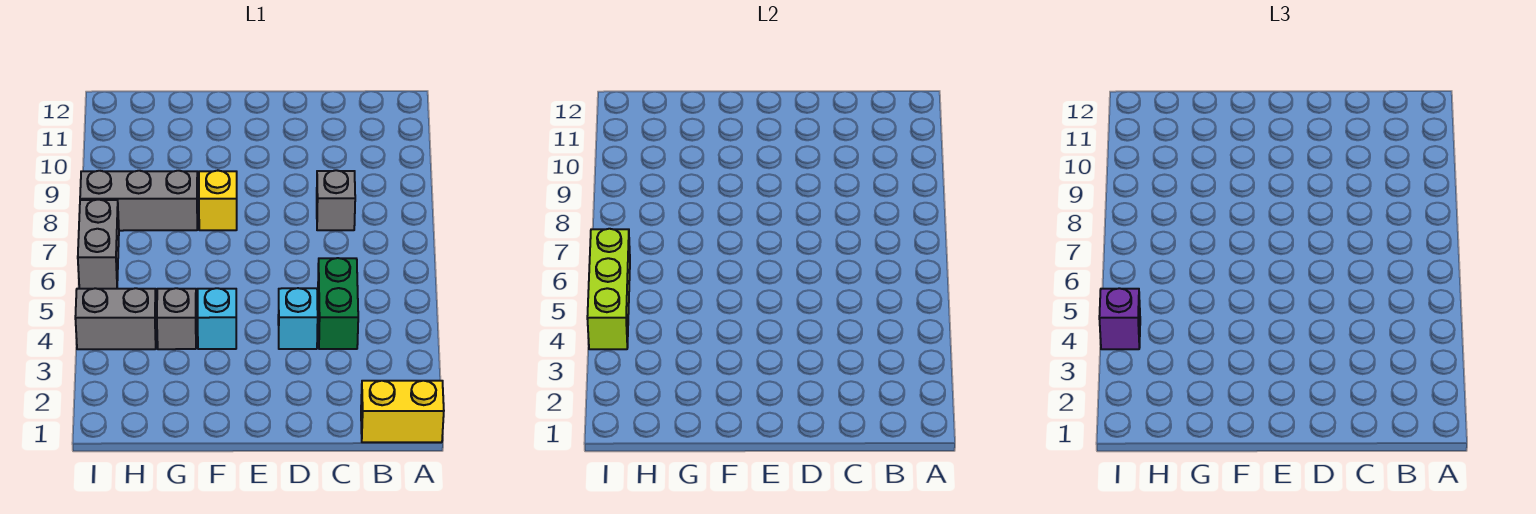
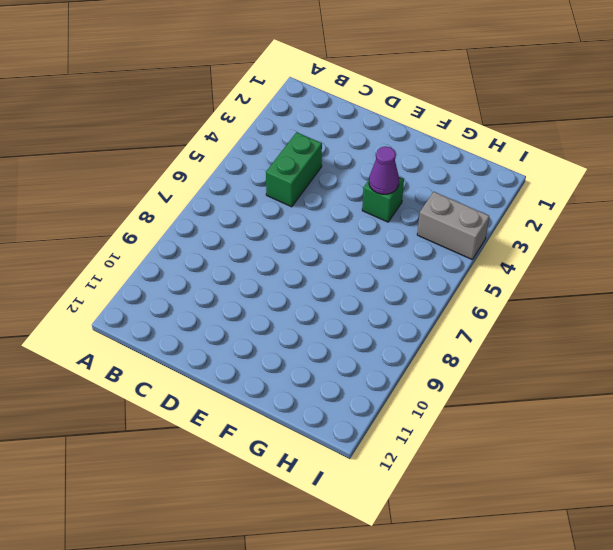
green 1x1 brick [362,177,404,222] -> cyan 1x1 brick [198,288,236,349]
purple 1x1 cone [369,146,399,194] -> none
none -> yellow 1x2 brick [361,381,444,442]
none -> grey 1x1 brick [317,170,355,230]
none -> cyan 1x1 brick [278,288,318,349]

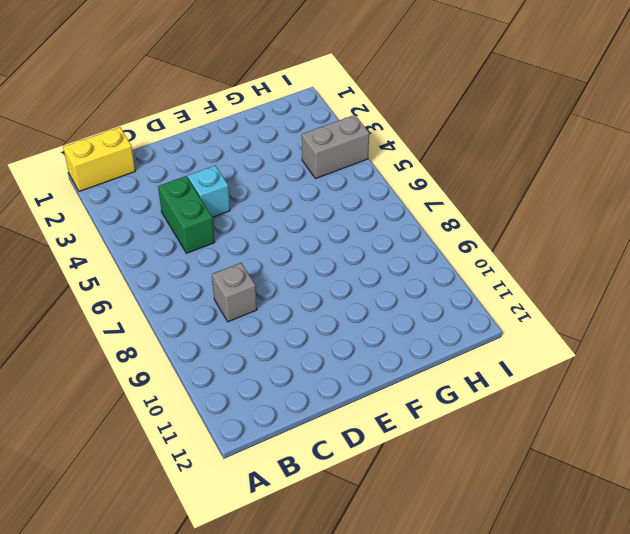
none -> cyan 1x1 brick [198,288,236,349]
none -> yellow 1x1 brick [199,171,237,230]
none -> grey 1x1 brick [157,288,196,349]

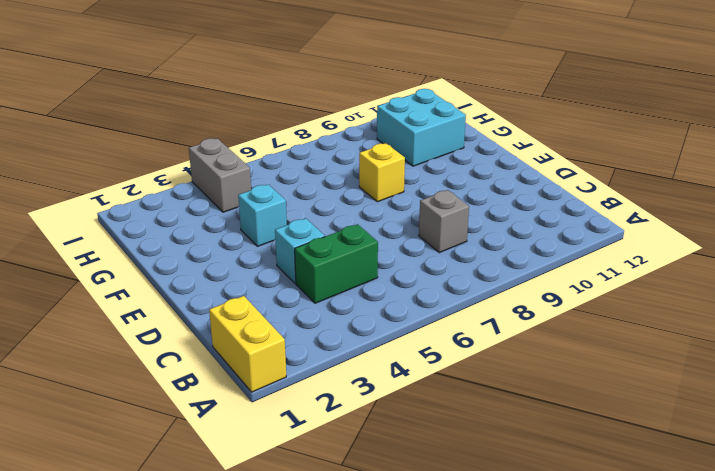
cyan 2x2 brick [377,89,466,166] -> none
none -> grey 1x1 brick [157,288,196,349]
none -> grey 1x3 brick [80,171,198,231]
none -> grey 1x2 brick [78,200,119,289]

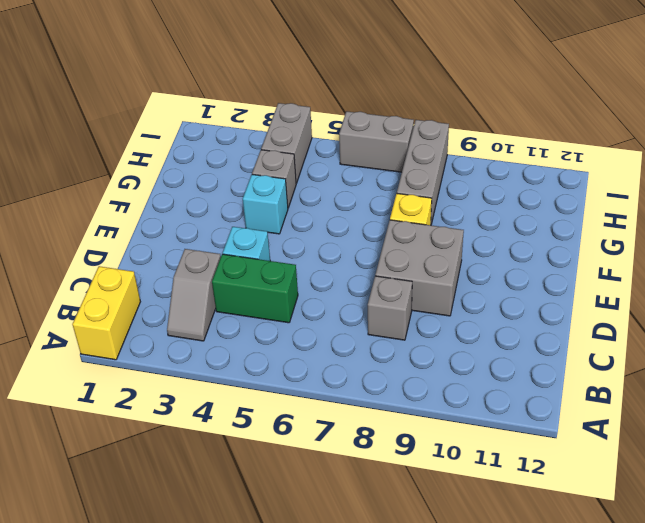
grey 1x2 slope [167,249,221,341] -> none
grey 2x2 brick [375,220,464,316] -> none
none -> lime 1x3 brick [587,229,630,349]
none -> purple 1x1 brick [1099,288,1140,349]

